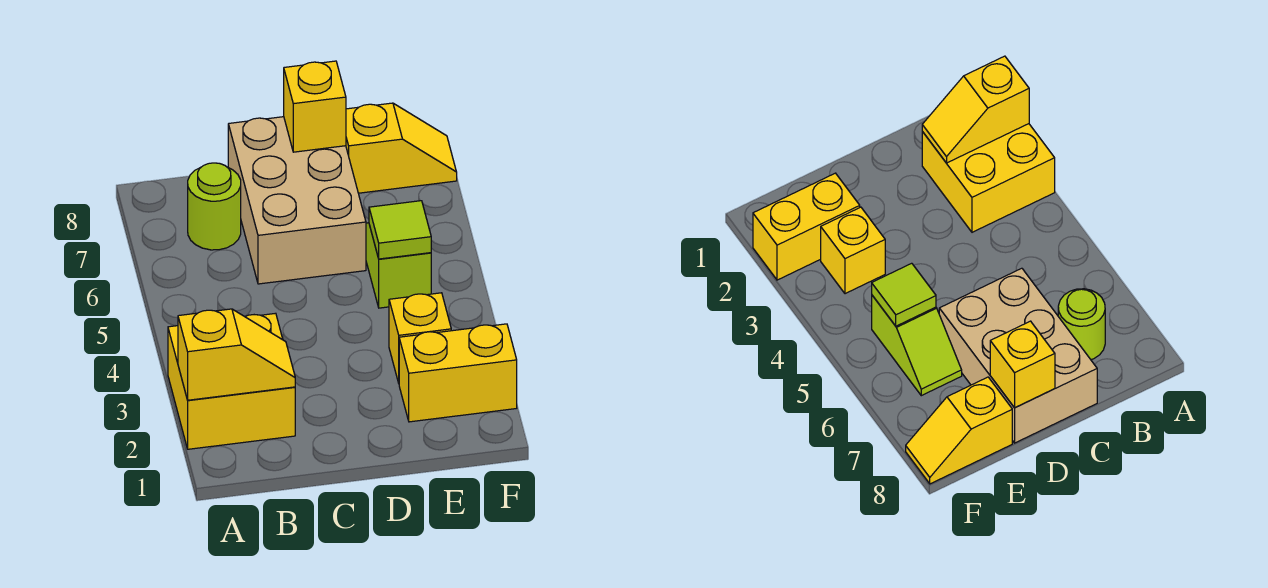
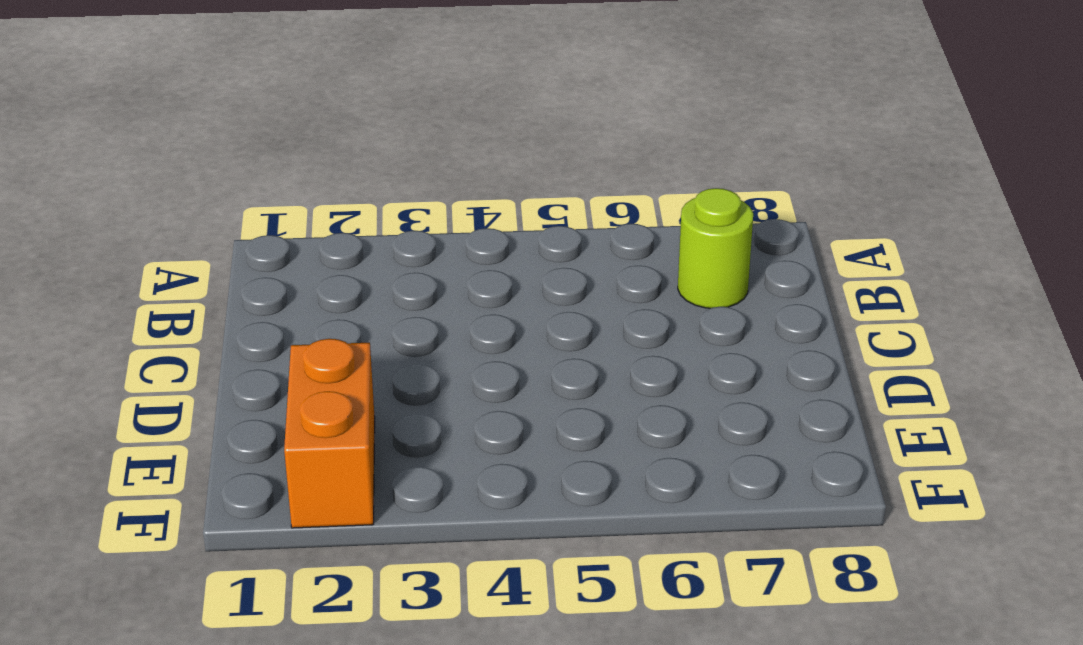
orange 1x2 brick [284,339,375,528] -> yellow 1x2 brick [399,324,517,422]
none -> yellow 2x2 brick [168,313,295,449]
none -> tan 2x3 brick [228,117,366,284]

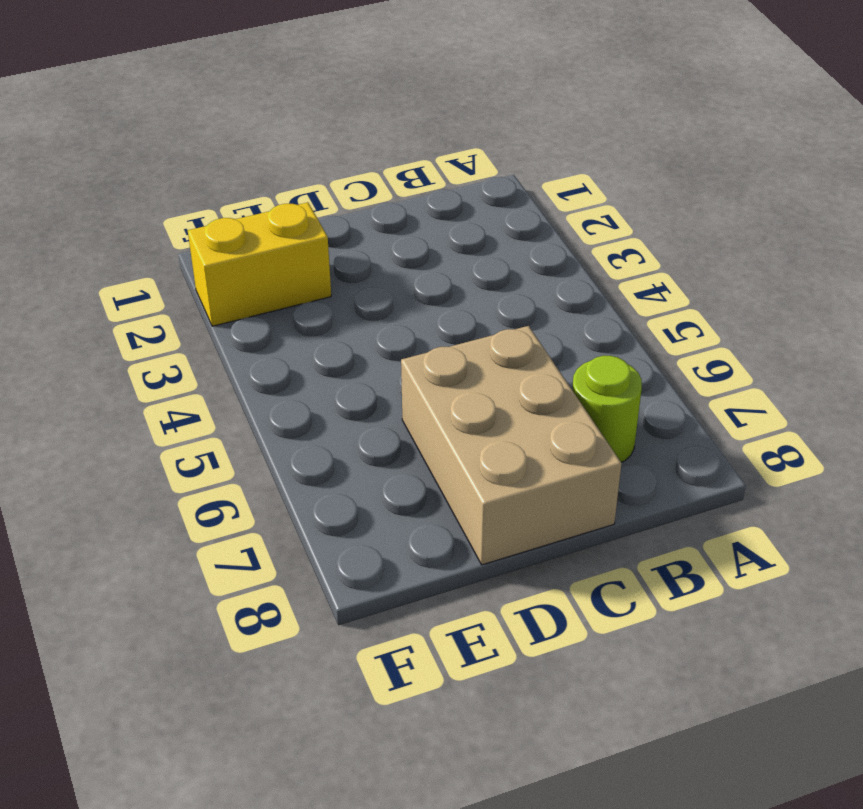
none -> yellow 2x2 brick [168,313,295,449]
none -> yellow 1x1 brick [389,293,451,383]

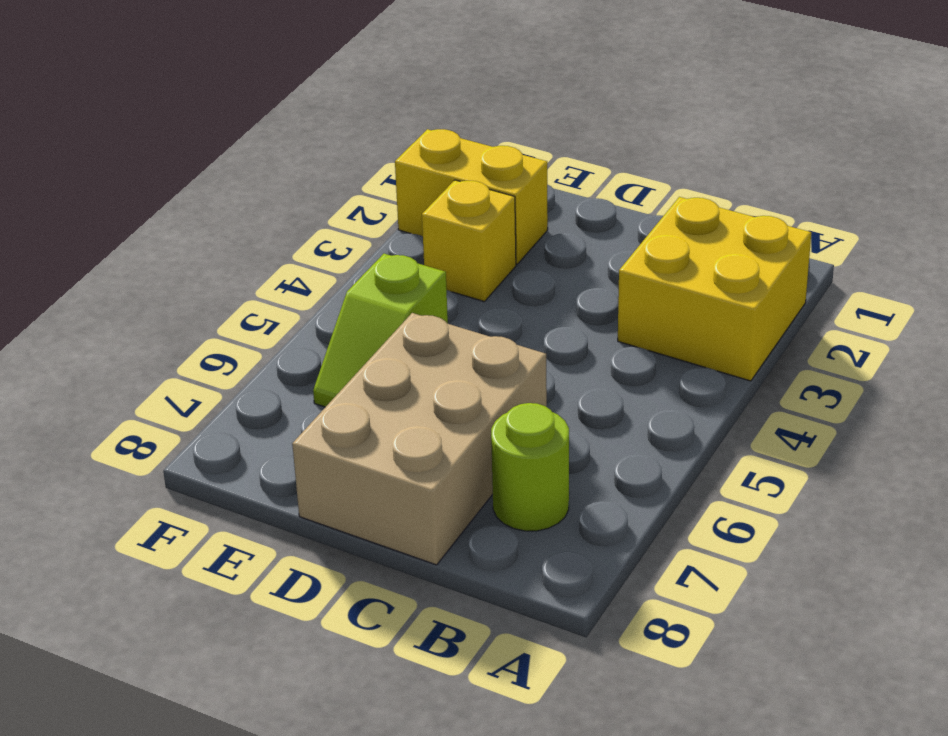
none -> yellow 1x2 slope [346,103,457,193]
none -> yellow 1x2 slope [178,309,295,400]

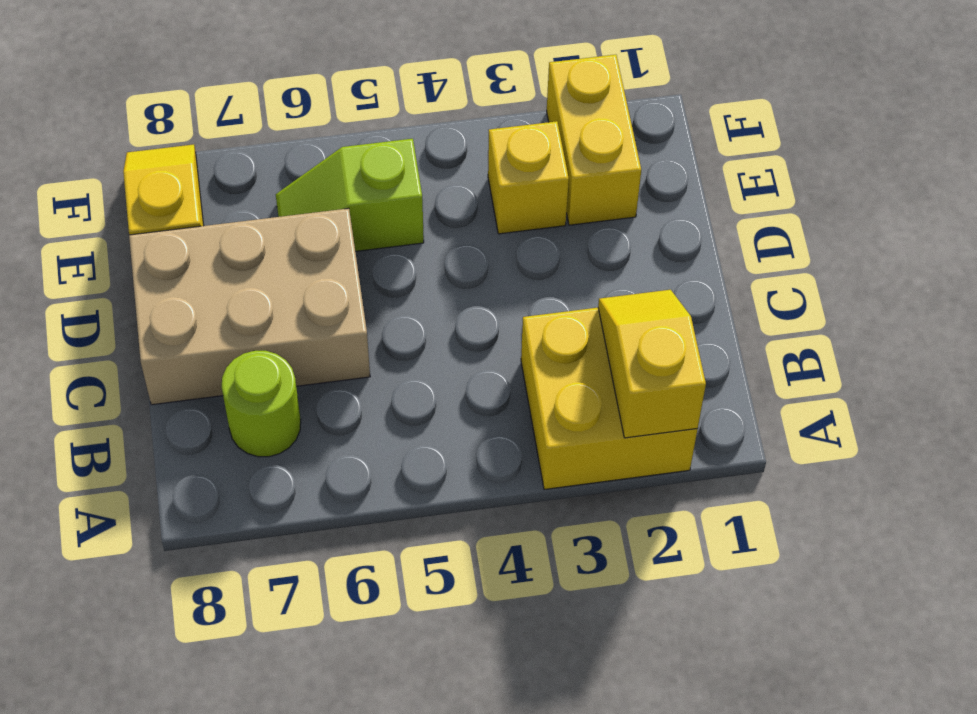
none -> yellow 1x1 brick [284,61,346,152]
none -> lime 1x1 tile [369,201,431,259]

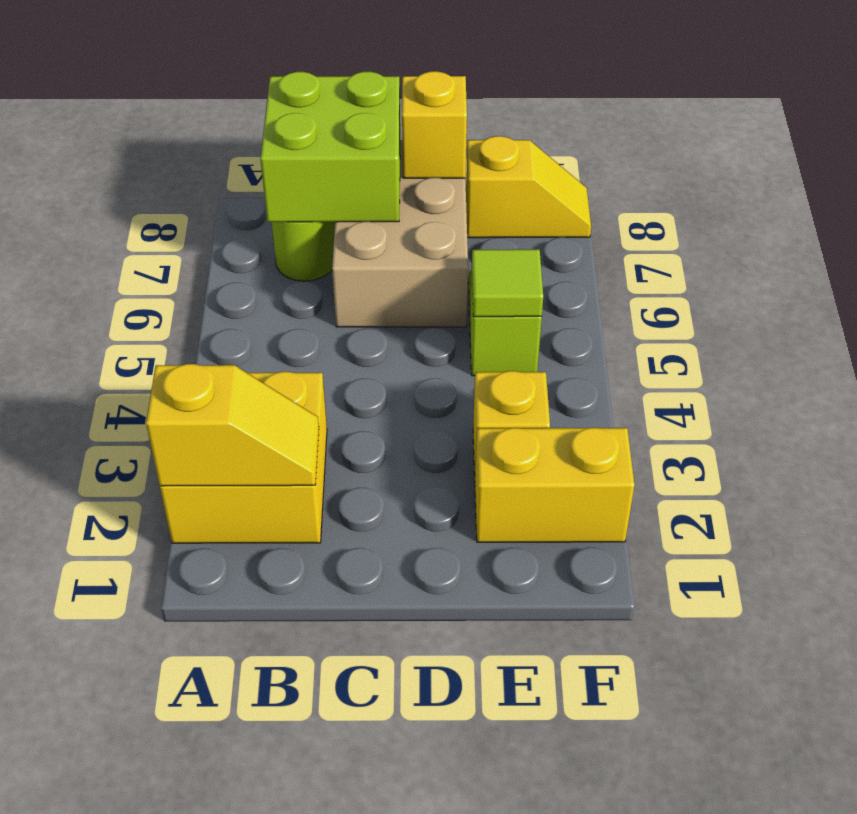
lime 2x2 brick [260,72,400,222] -> none

